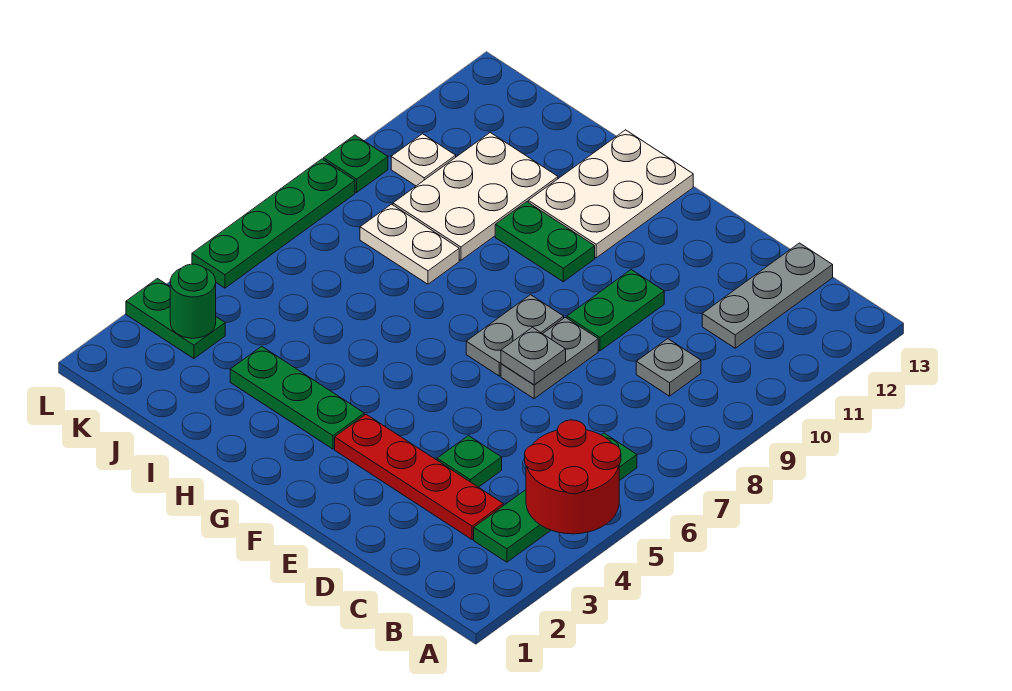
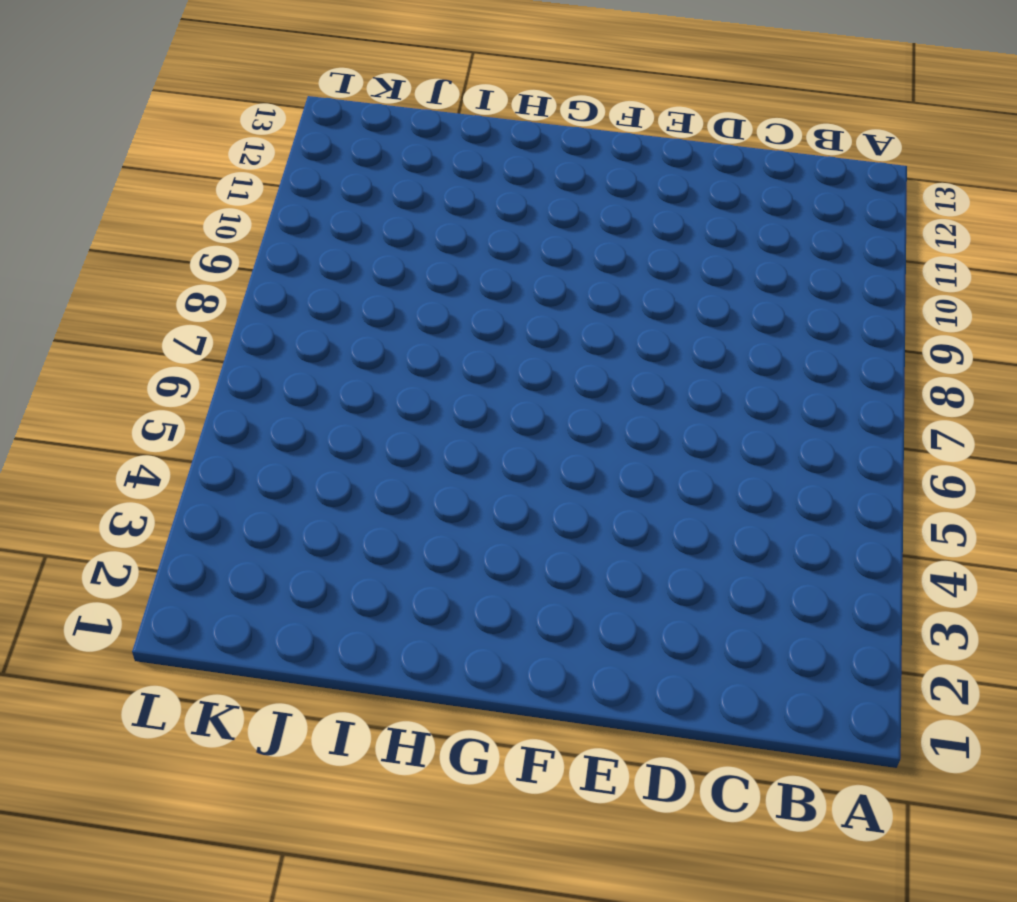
none -> green 1x4 plate [474,433,637,562]
none -> red 1x4 plate [335,414,503,540]
none -> grey 1x1 plate [636,339,701,396]

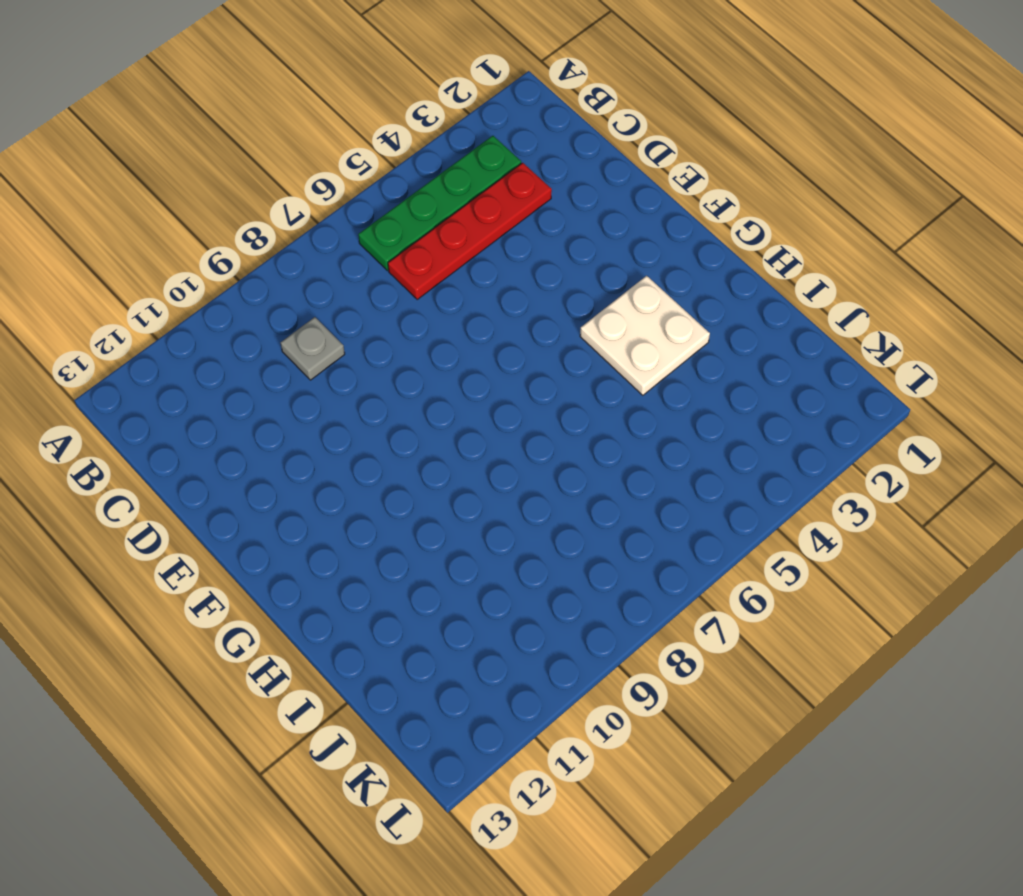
red 1x4 plate [388,163,552,299] -> red 1x4 plate turned to [335,414,503,540]
white 2x2 plate [580,276,710,395] -> green 1x3 plate [230,346,364,449]
none -> grey 1x3 plate [702,243,833,348]
none -> green 1x1 plate [437,436,502,487]
none -> grey 1x2 plate [501,317,598,399]

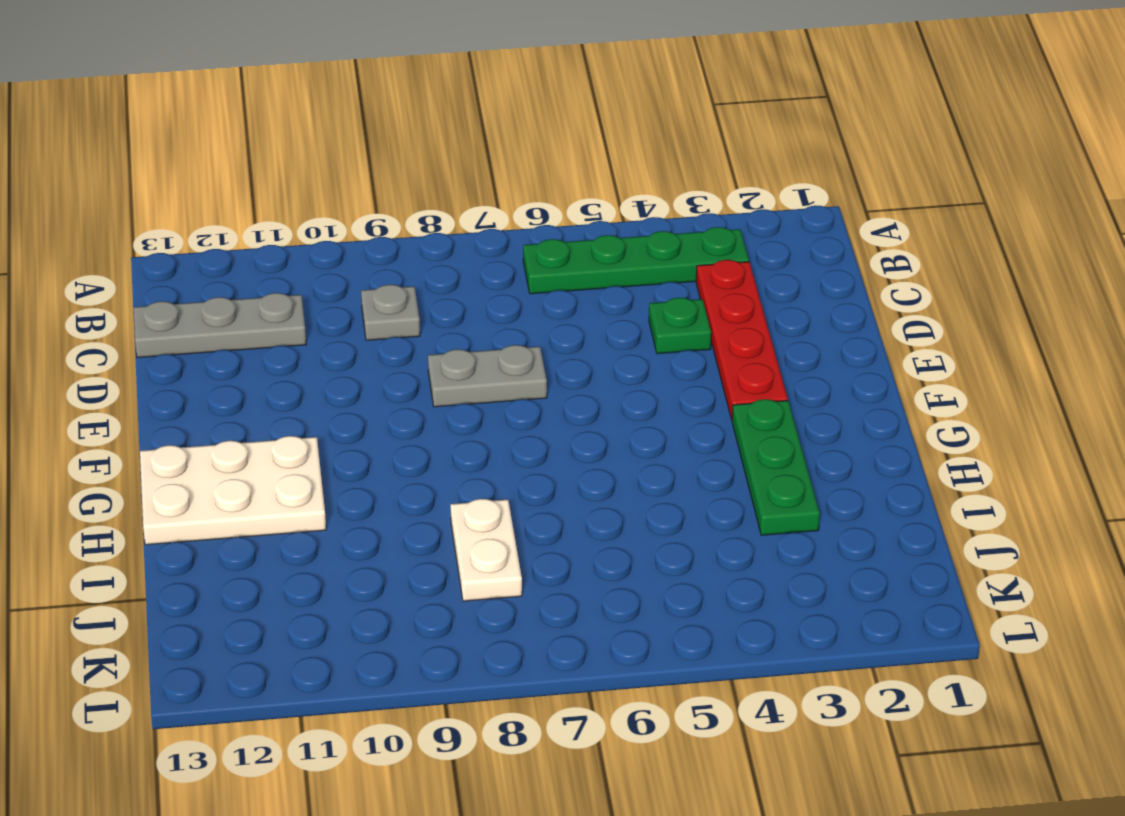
none -> green 1x2 plate [567,270,664,351]
none -> grey 1x2 plate [466,295,564,376]
none -> green 1x2 plate [495,202,595,282]

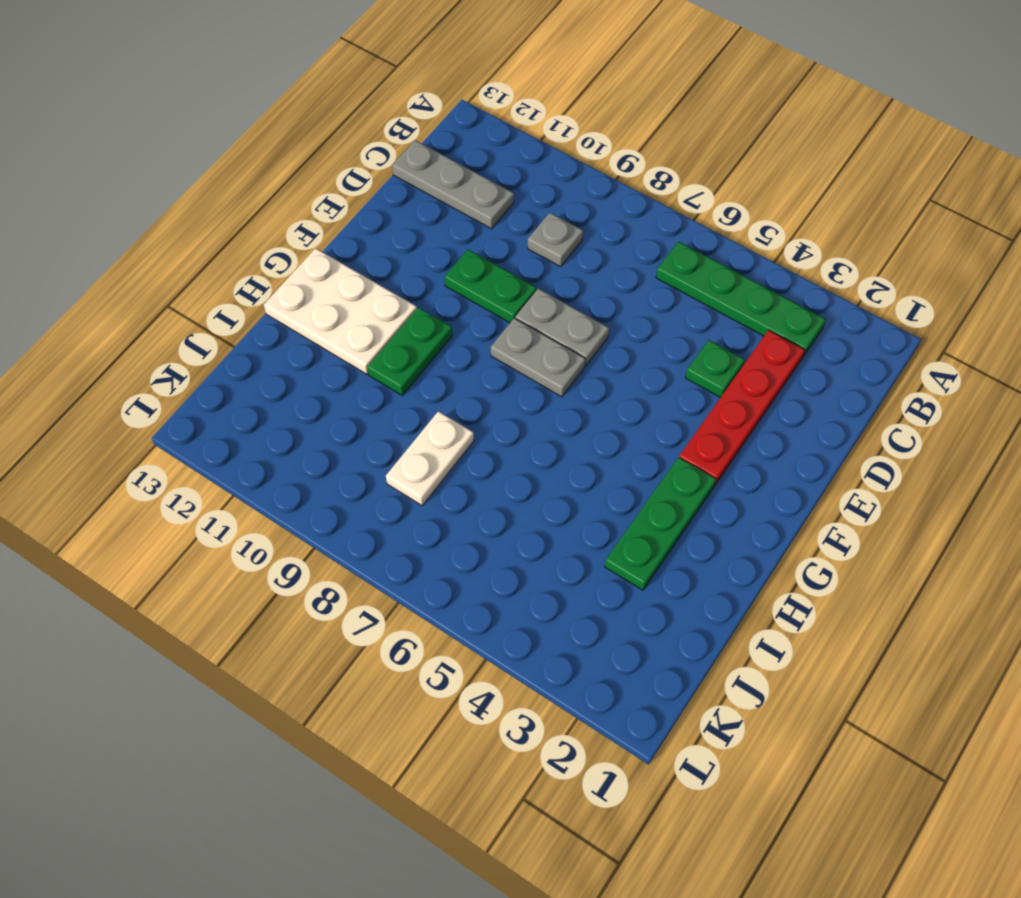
none -> white 2x3 plate [393,133,558,260]
none -> green 1x2 plate [126,279,225,359]
none -> white 1x1 plate [391,134,456,186]

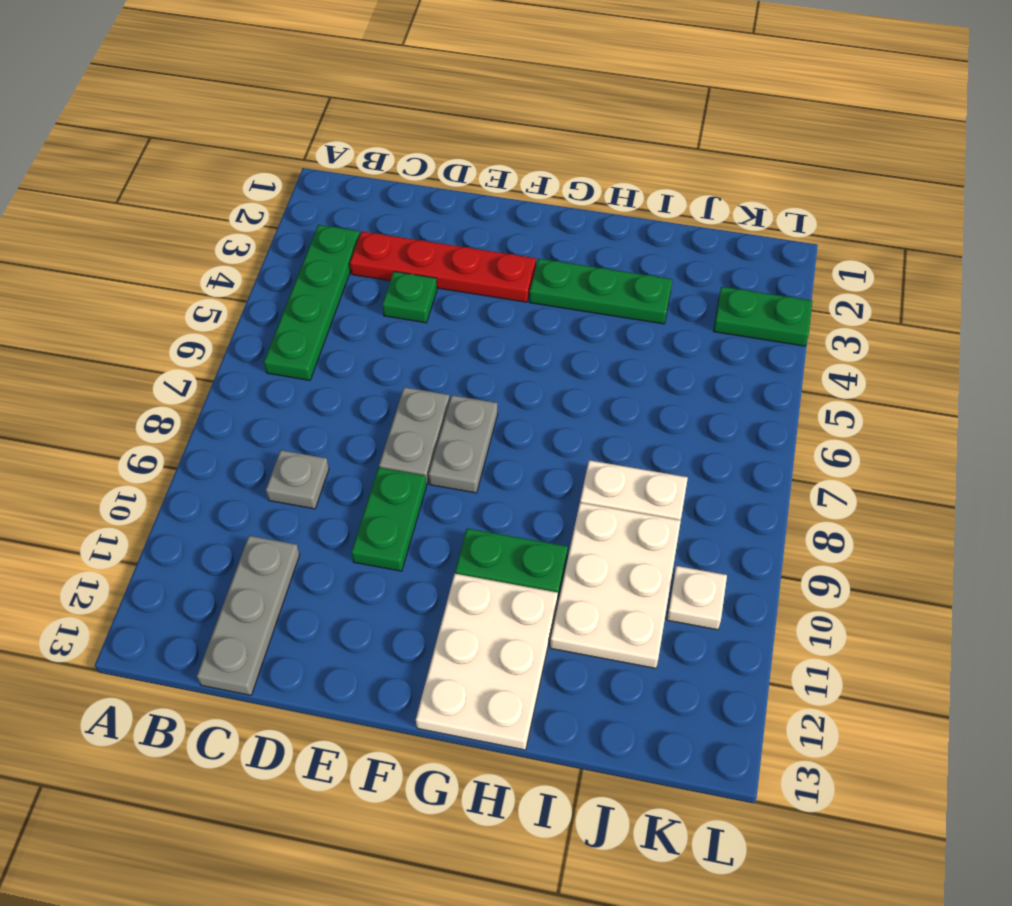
none -> green 1x4 plate [192,159,355,288]
none -> green 1x1 plate [323,135,388,192]
none -> red 2x2 round brick [525,420,621,534]

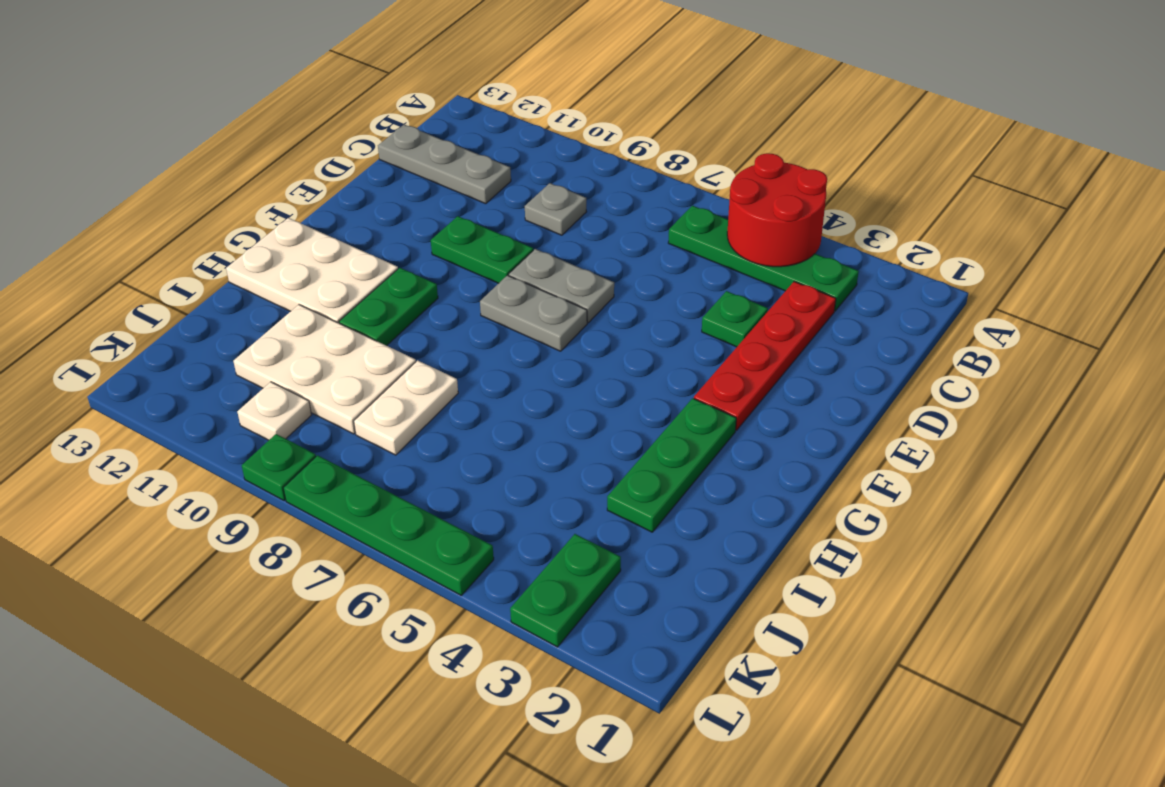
none -> grey 1x1 plate [501,327,566,385]
none -> green 1x1 round brick [170,264,216,338]

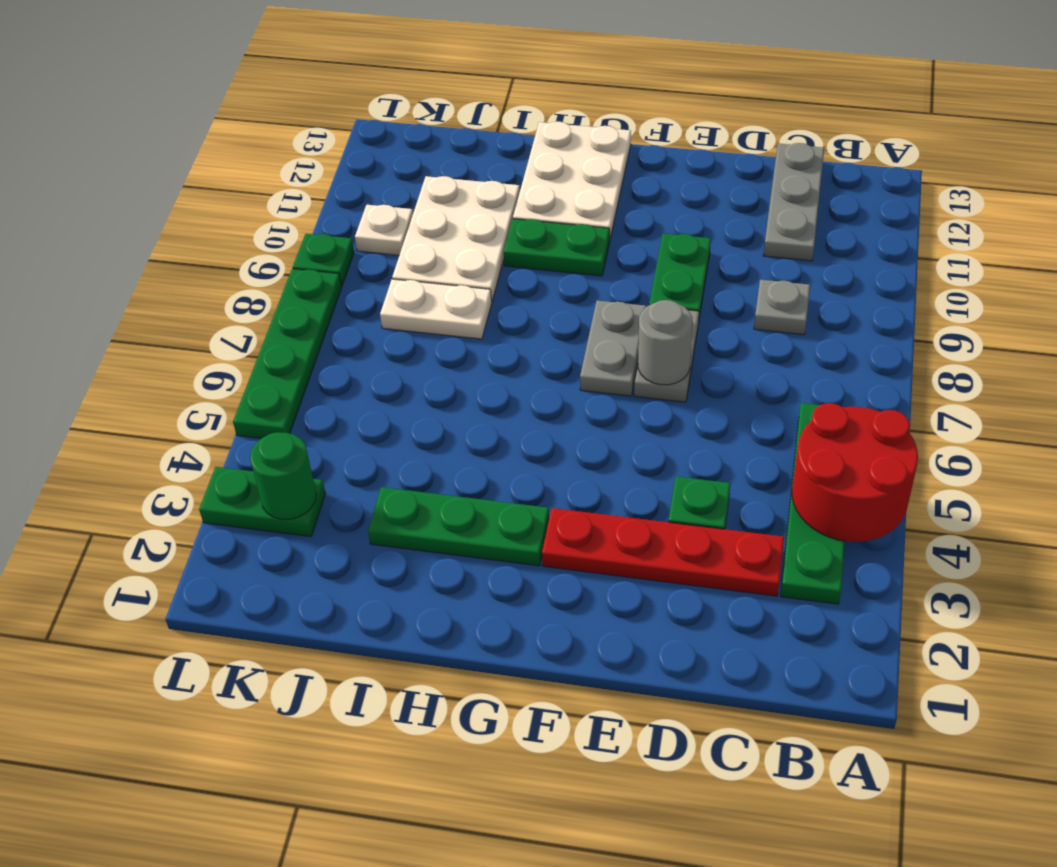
grey 1x1 round brick [638,300,692,385] -> grey 1x1 plate [501,327,566,385]

